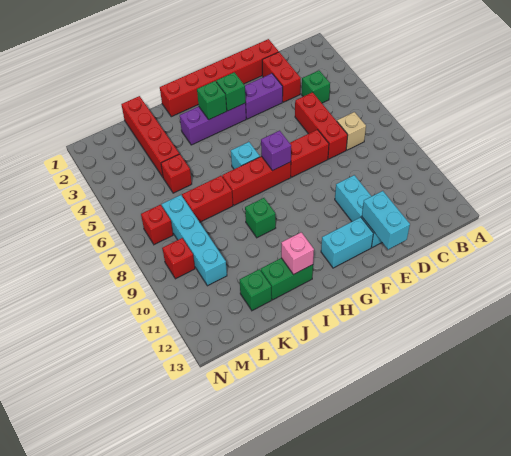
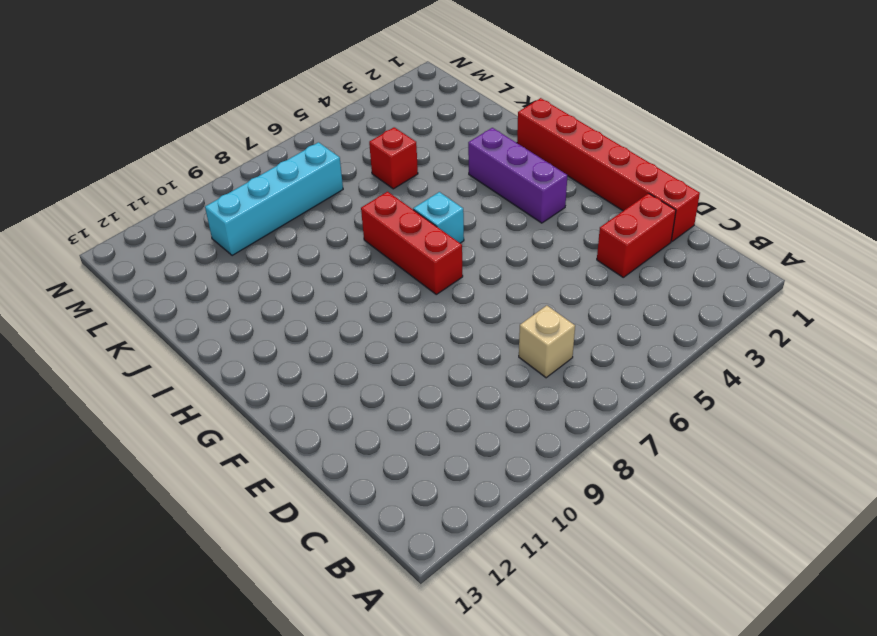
none -> green 1x1 brick [302,71,330,103]
none -> red 1x3 brick [295,92,348,159]
none -> purple 1x2 brick [245,73,283,119]

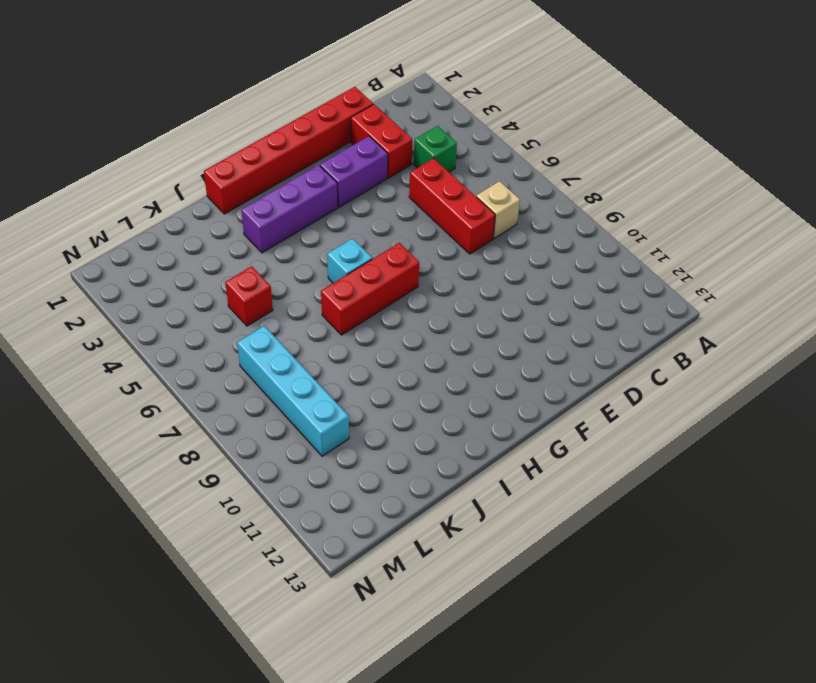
none -> red 1x2 brick [290,130,329,177]
none -> cyan 1x3 brick [335,175,382,247]
none -> cyan 1x2 brick [321,217,373,268]

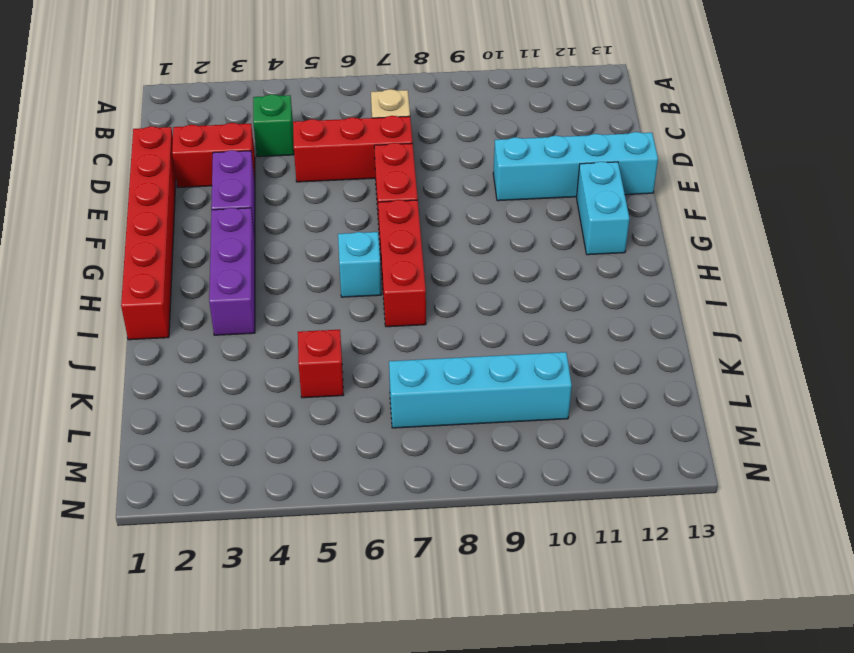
cyan 1x4 brick [493,132,658,201] -> cyan 1x3 brick [335,175,382,247]
none -> green 1x1 brick [245,198,276,238]
none -> green 1x2 brick [261,258,313,300]
none -> red 1x2 brick [182,176,233,222]

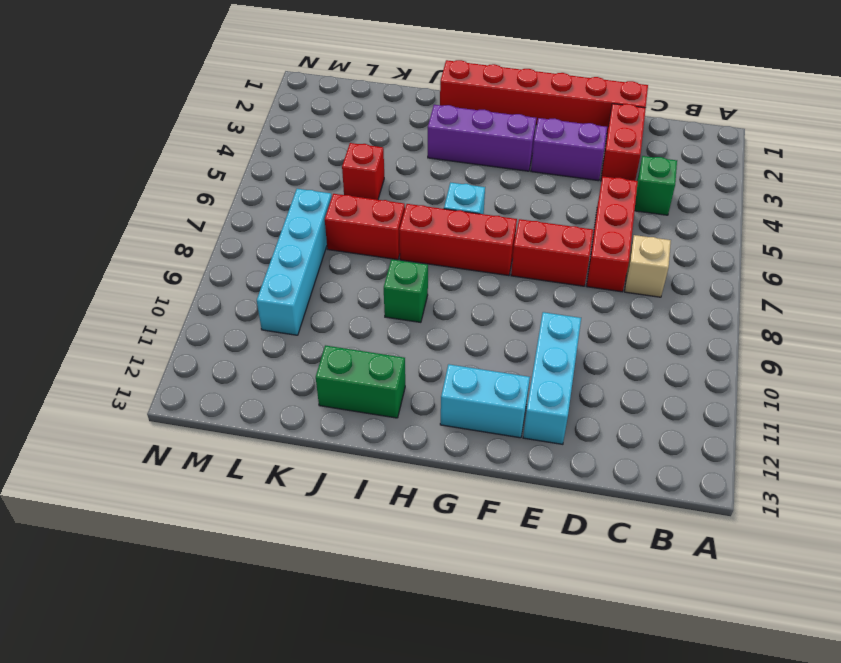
none -> red 1x4 brick [121,96,179,177]
none -> green 1x1 brick [240,269,272,311]
none -> red 1x1 brick [141,205,173,245]

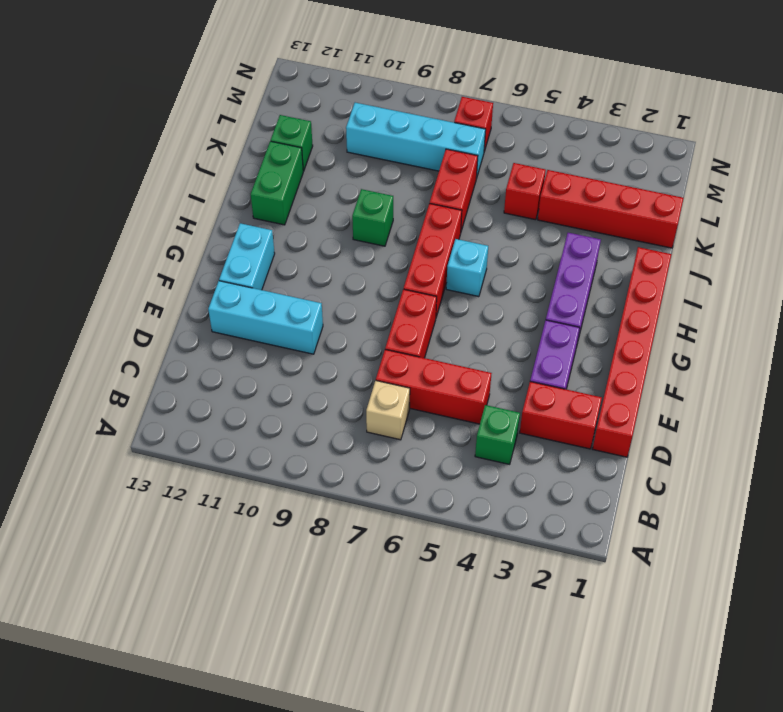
none -> red 1x1 brick [162,238,195,279]
none -> cyan 1x2 brick [362,191,410,249]
none -> green 1x1 brick [216,72,246,111]

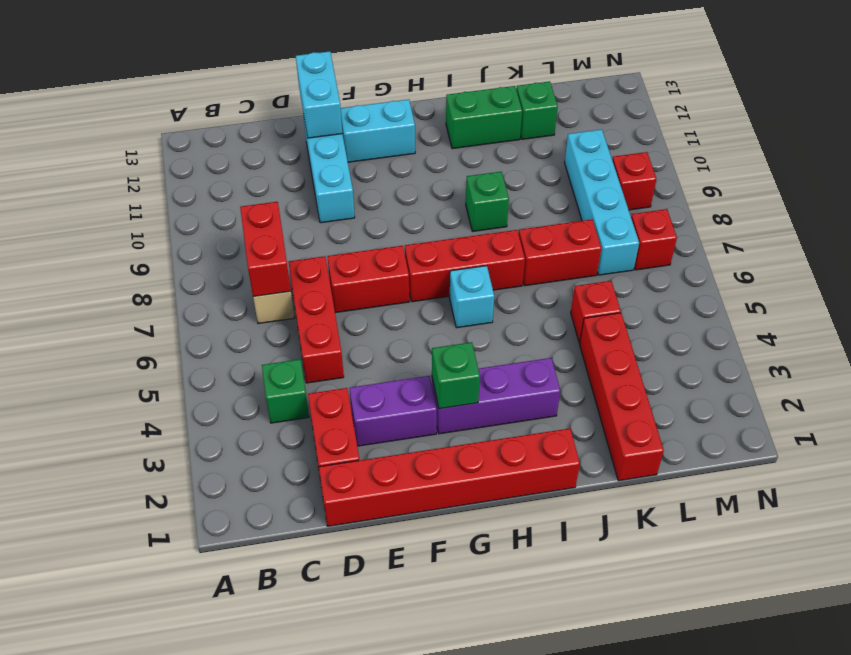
red 1x2 brick [240,202,291,297] -> none
none -> purple 1x1 brick [261,131,291,171]
none -> green 1x1 brick [197,81,227,120]
none -> pink 1x1 brick [281,232,314,275]

